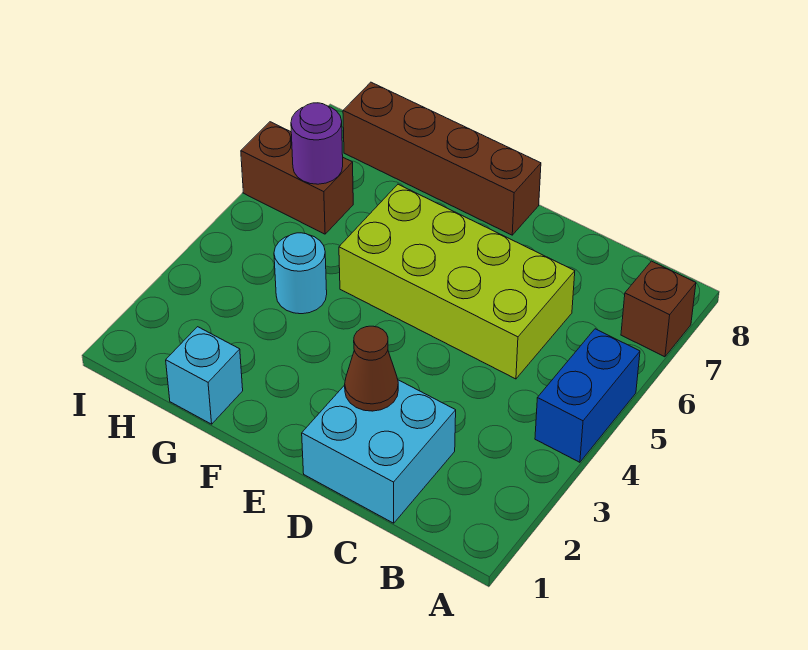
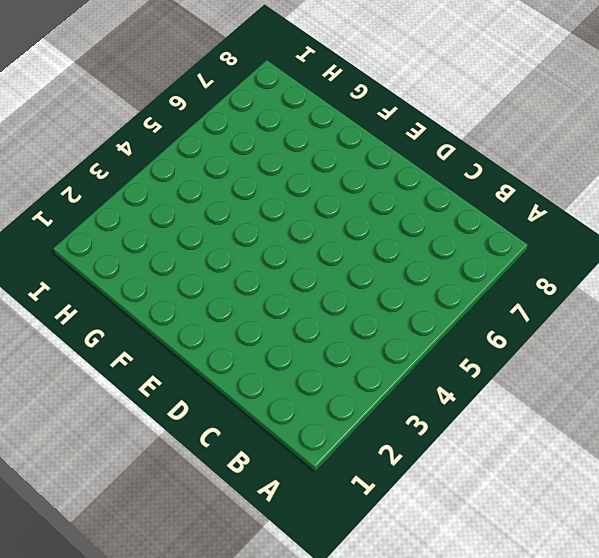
none -> blue 1x2 brick [535,329,640,462]
none -> brown 1x1 brick [621,261,696,357]

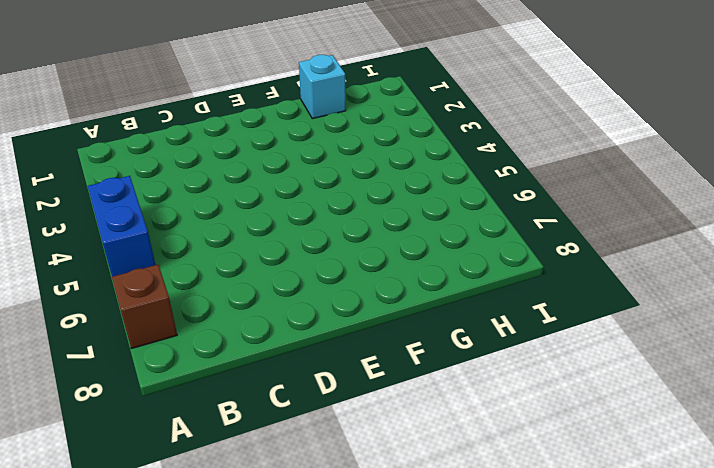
none -> cyan 2x2 brick [302,380,456,523]
none -> lime 2x4 brick [339,184,575,379]

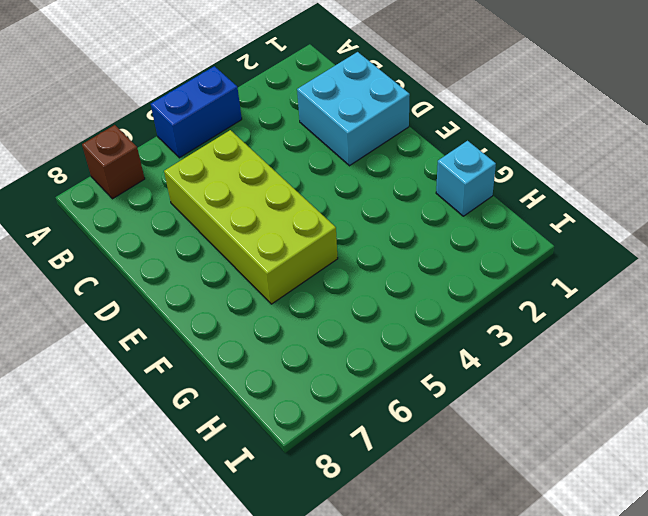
none -> brown 1x4 brick [343,82,541,235]
none -> cyan 1x1 round brick [274,233,327,314]

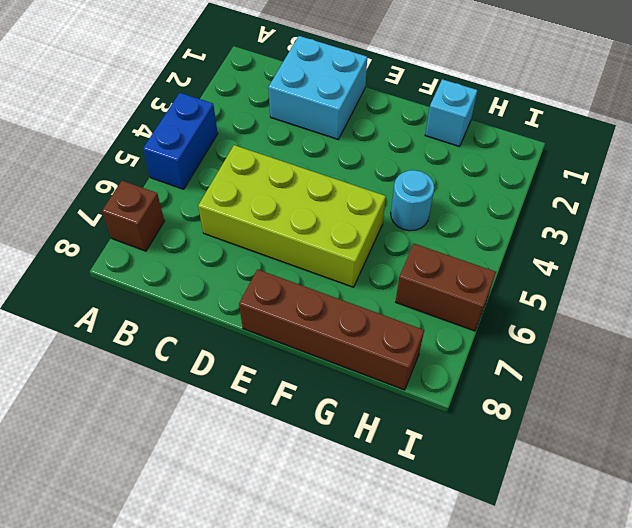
none -> brown 1x1 cone [345,326,398,411]
none -> purple 1x1 round brick [291,103,343,184]

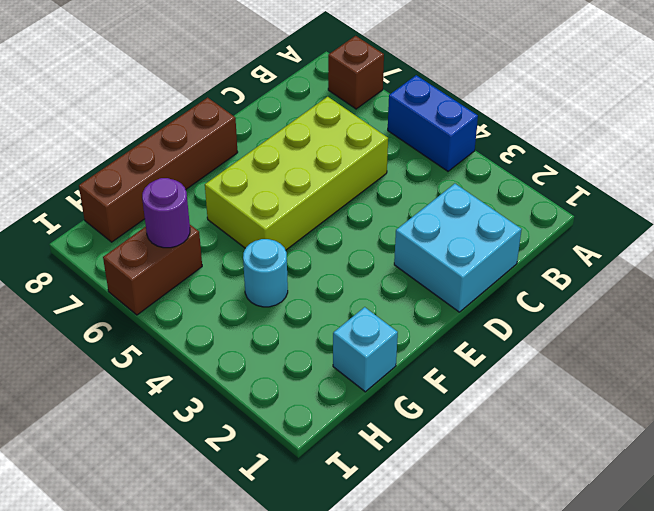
none -> brown 1x1 cone [345,326,398,411]

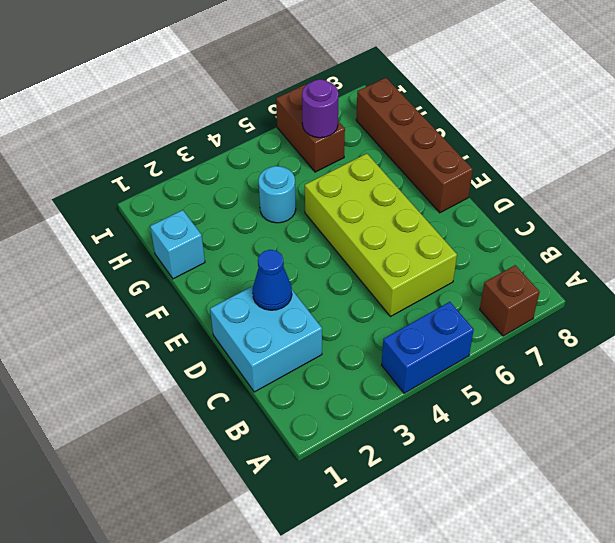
blue 1x1 cone [252,250,292,310] -> brown 1x1 cone [345,326,398,411]

